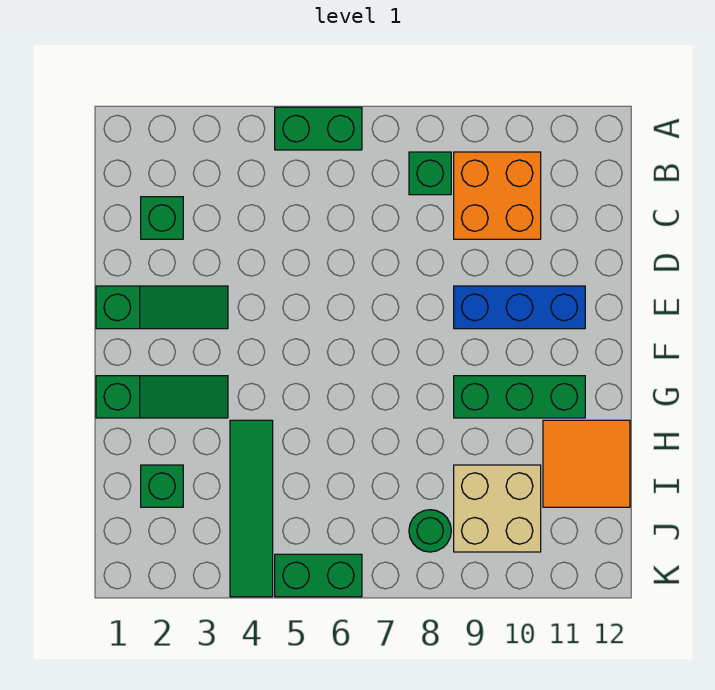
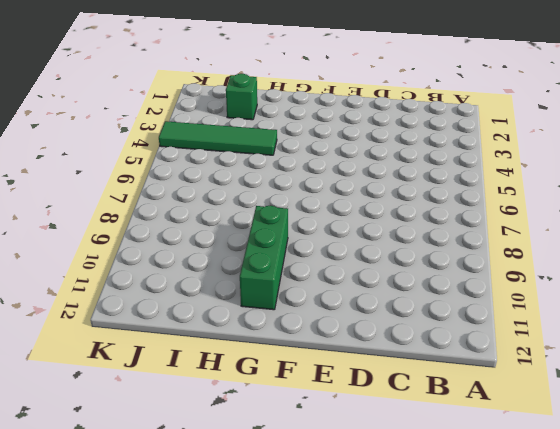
none -> green 1x2 brick [275,107,362,150]
none -> green 1x1 brick [409,152,451,195]
none -> orange 2x2 brick [454,152,541,239]

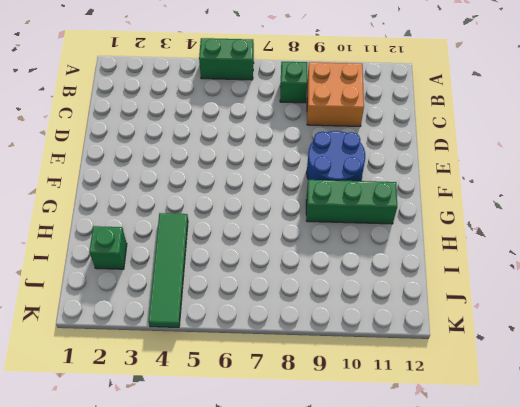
blue 2x2 round brick [307,131,365,181] -> blue 1x3 brick [454,286,585,329]
none -> green 1x1 brick [141,197,183,239]
none -> green 1x3 slope [96,286,228,329]
none -> green 1x3 slope [96,376,228,418]

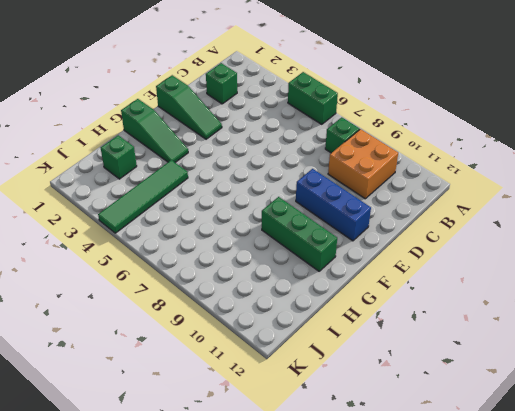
none -> orange 2x2 tile [543,420,630,507]
none -> tan 2x2 brick [454,465,541,552]
none -> green 1x1 round brick [409,510,451,552]

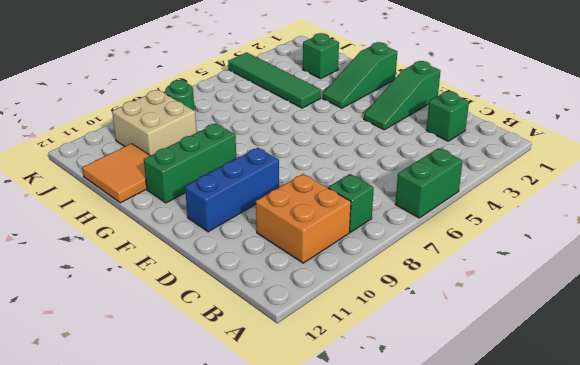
none -> green 1x2 brick [275,554,362,597]

